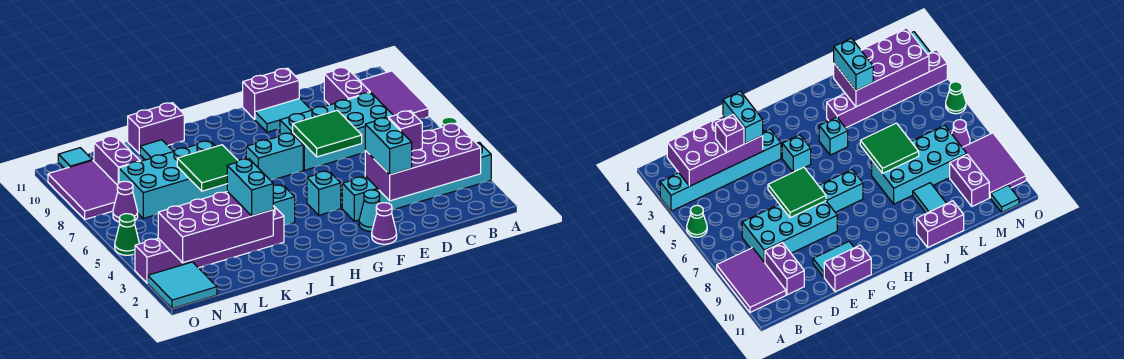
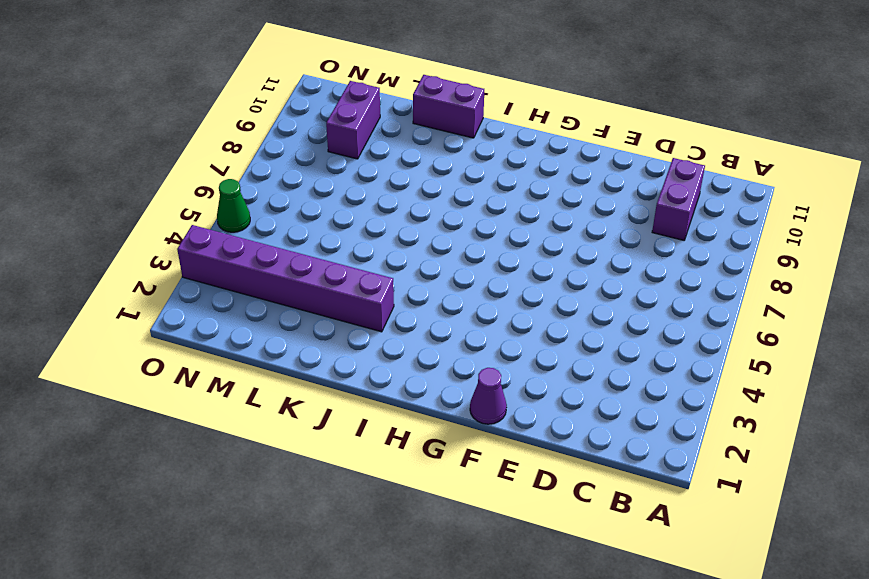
none -> cyan 1x6 brick [342,142,491,221]
none -> green 1x1 cone [687,205,707,237]
none -> purple 2x3 tile [360,71,429,119]

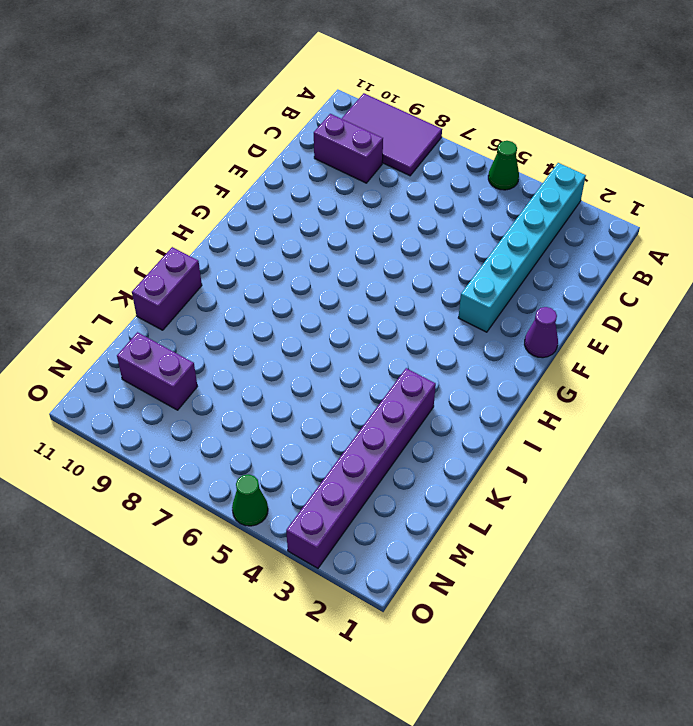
none -> cyan 2x4 brick [280,93,394,170]
none -> cyan 1x2 tile [255,98,311,132]
none -> purple 1x2 brick [243,68,299,119]

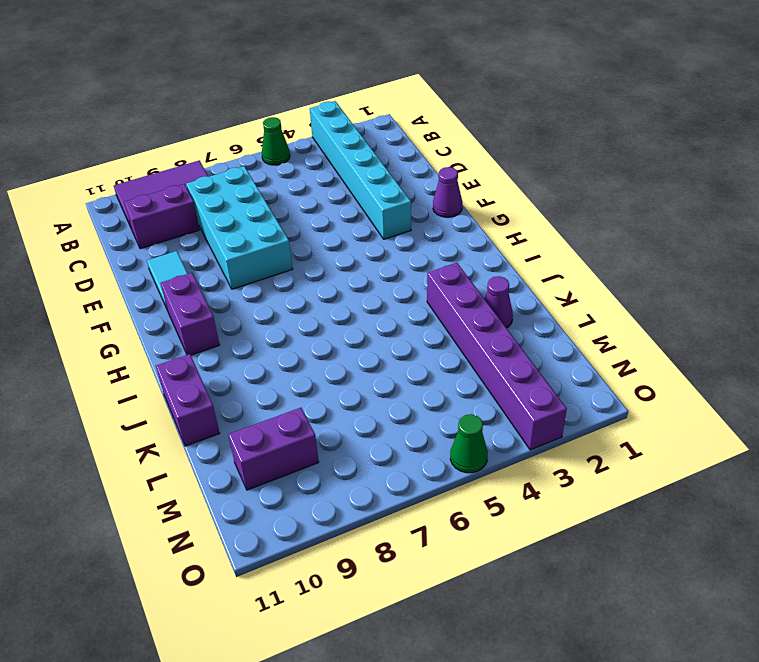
purple 1x2 brick [161,273,220,355] -> purple 1x2 brick moved to [243,68,299,119]
purple 1x1 cone [485,276,513,328] -> purple 1x1 cone moved to [113,181,138,222]
none -> cyan 1x1 cone [359,190,380,232]
none -> cyan 1x1 brick [307,171,341,215]
none -> cyan 1x2 brick [246,133,303,180]

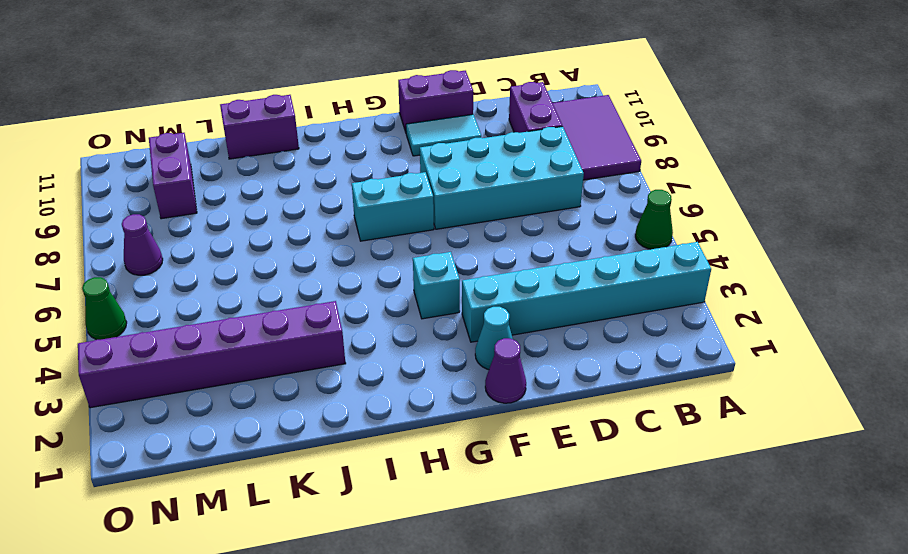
none -> cyan 1x1 brick [273,185,295,225]
none -> cyan 2x4 brick [119,141,227,218]
none -> cyan 1x2 tile [140,140,173,160]

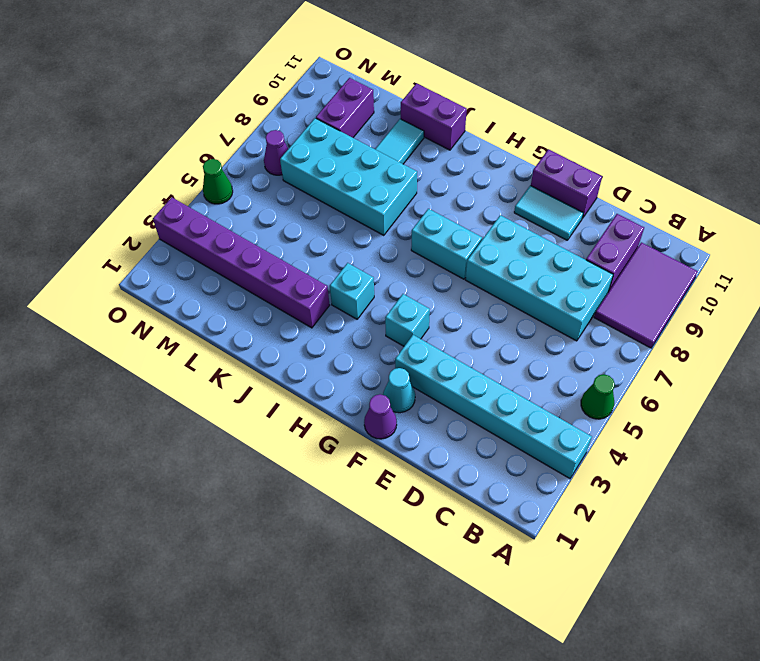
none -> cyan 2x2 tile [148,262,217,308]
none -> purple 2x3 tile [48,160,118,219]
none -> cyan 1x1 tile [58,148,92,169]

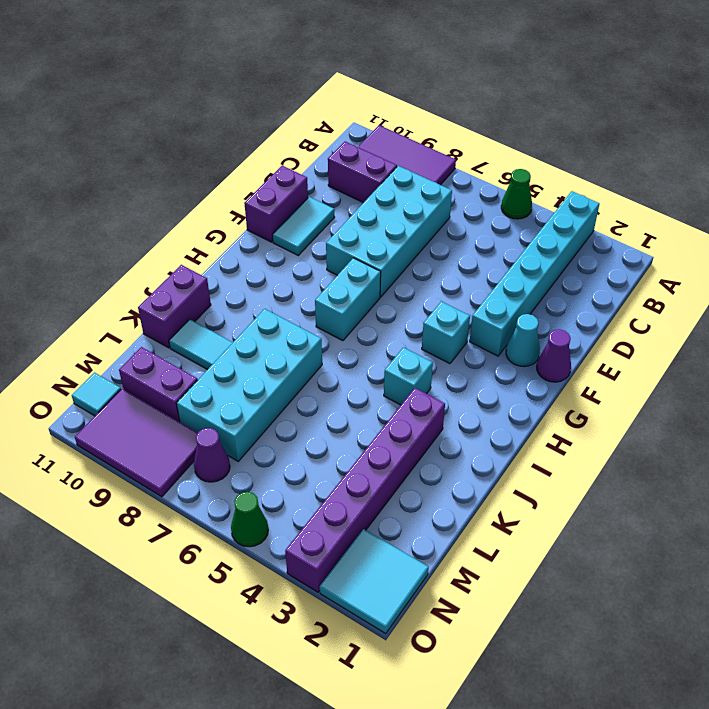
none -> purple 2x4 brick [365,123,481,201]
none -> green 2x2 tile [293,110,362,157]
none -> green 2x2 tile [177,145,238,191]

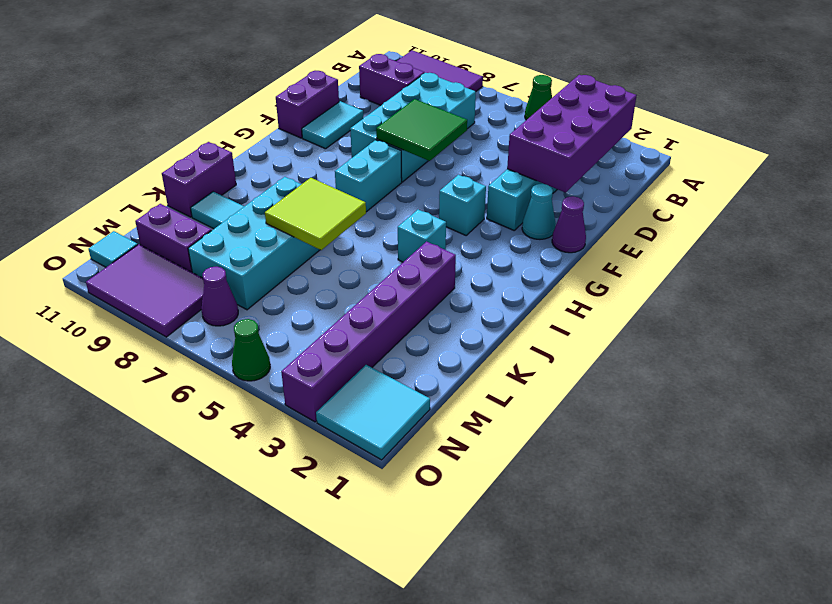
lime 2x2 tile [265,178,366,250] -> green 2x2 tile [177,145,238,191]
none -> purple 2x4 brick [158,191,273,263]
none -> purple 1x1 brick [388,111,422,151]
none -> cyan 1x2 brick [365,118,412,175]

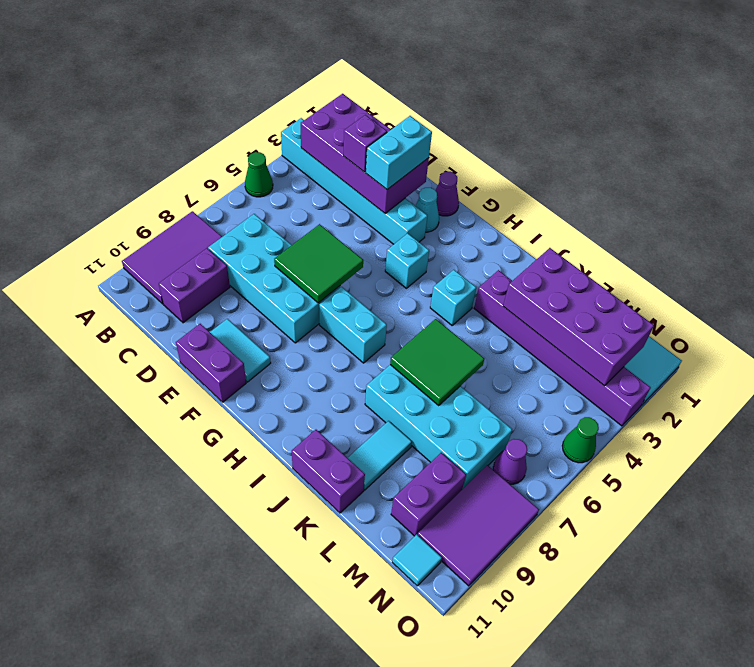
none -> cyan 1x2 brick [227,159,273,216]

